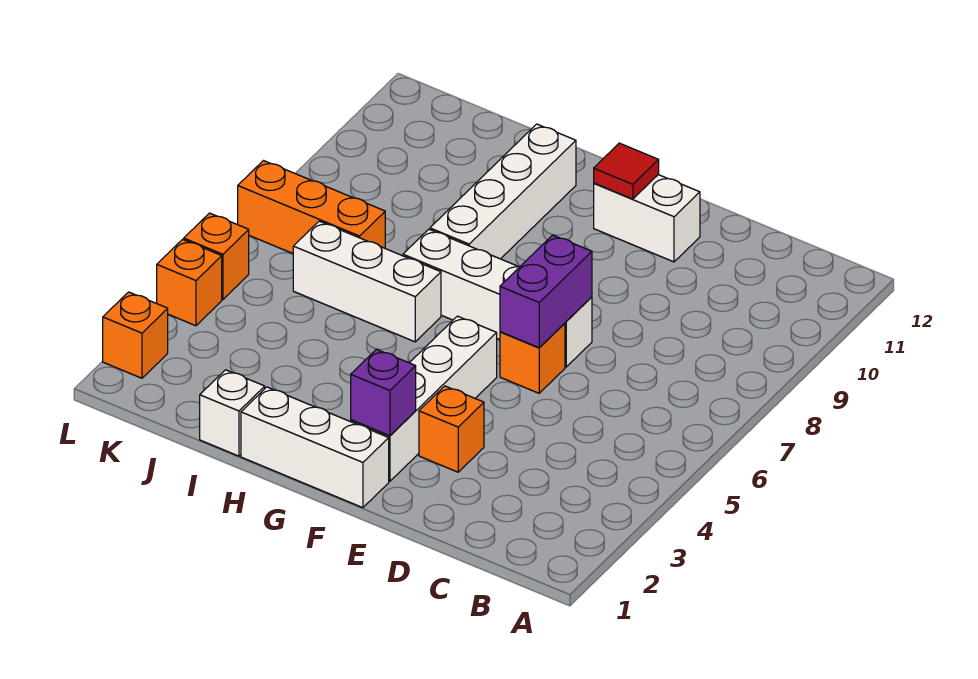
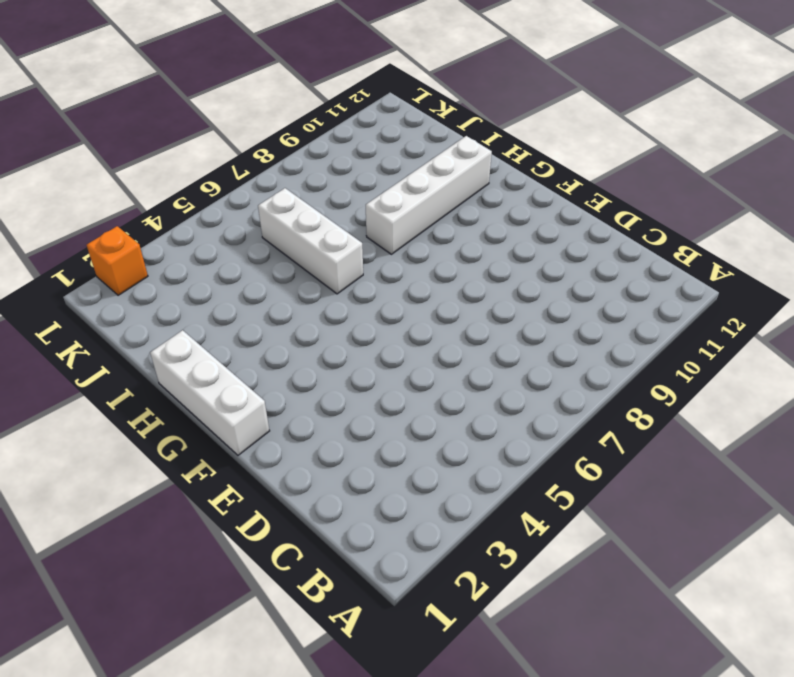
none -> orange 1x1 brick [419,386,484,472]
none -> orange 1x1 brick [500,323,565,393]
none -> white 1x4 brick [403,229,592,367]

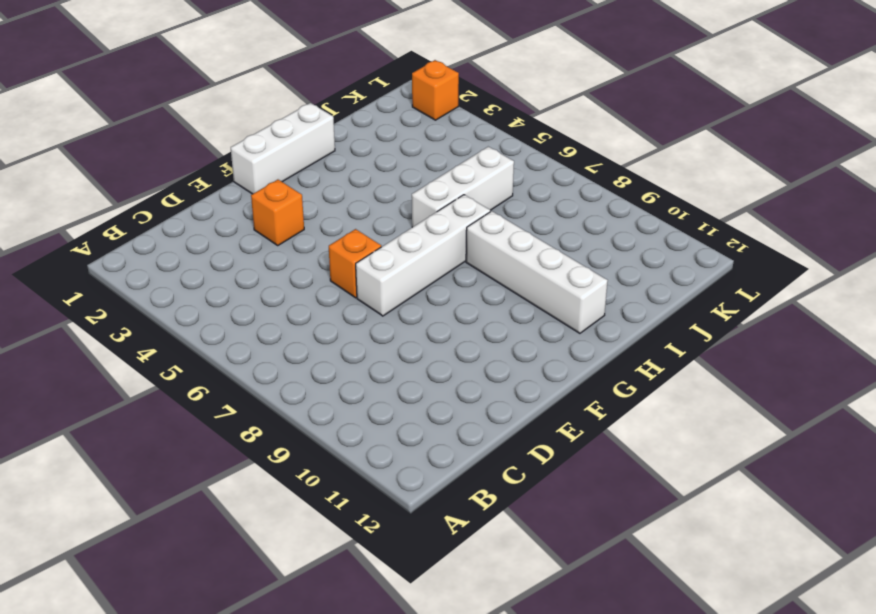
none -> white 1x2 brick [594,175,700,262]
none -> white 1x4 brick [351,316,497,481]
none -> white 1x1 brick [200,370,265,456]

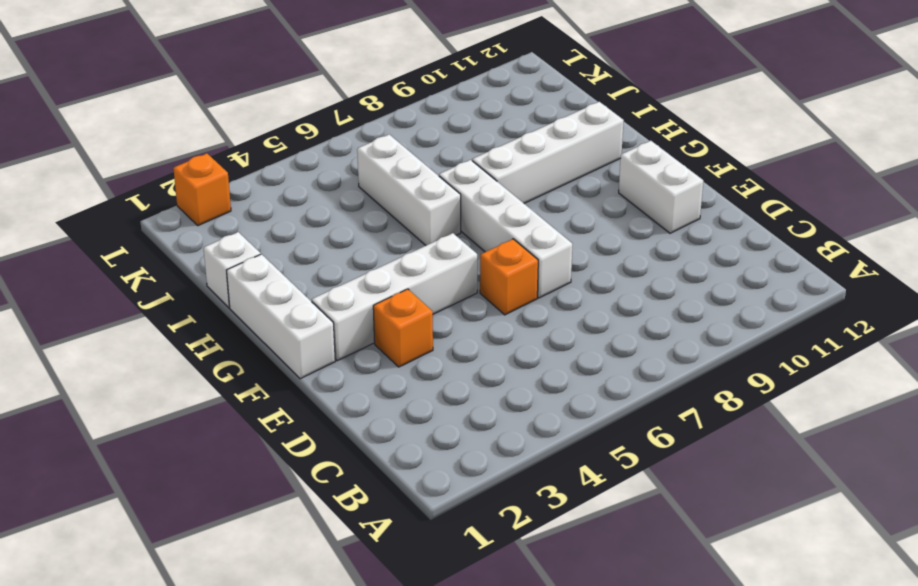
none -> orange 1x3 brick [238,161,385,253]
none -> orange 1x1 brick [157,239,222,326]
none -> orange 1x1 brick [184,213,249,299]

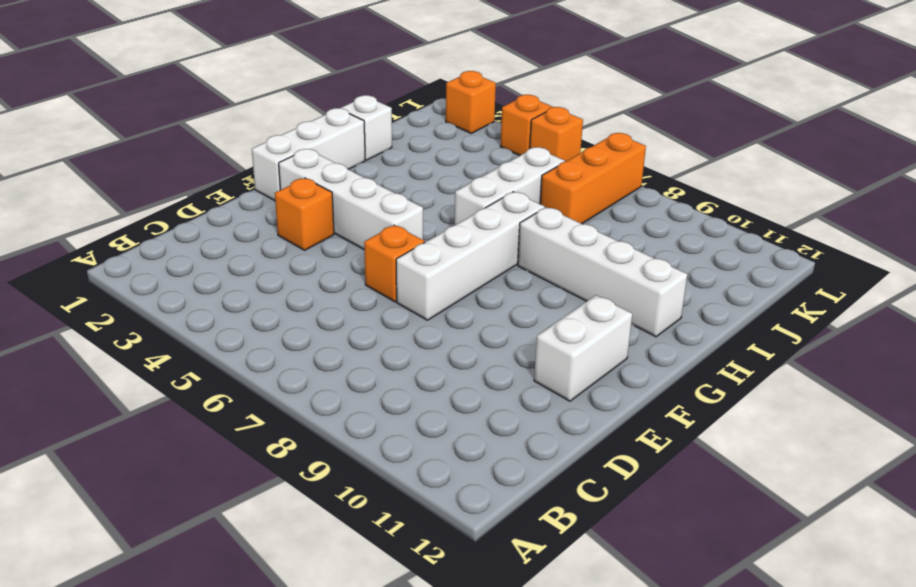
none -> purple 1x2 brick [500,235,592,348]
none -> purple 1x1 brick [351,349,416,436]
none -> red 1x1 tile [594,143,659,199]

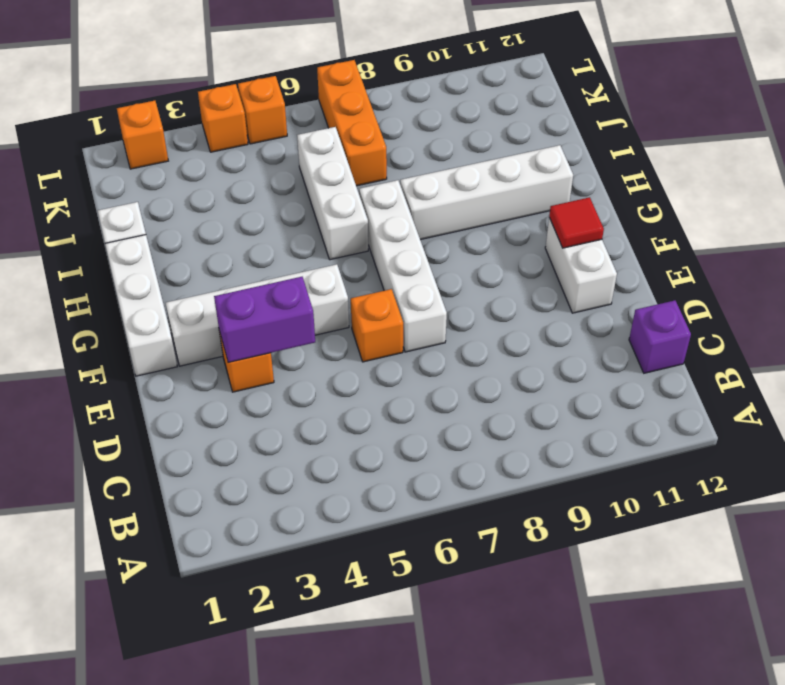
purple 1x1 brick [629,300,691,373] -> purple 1x1 brick moved to [351,349,416,436]
purple 1x2 brick [214,277,315,363] -> purple 1x2 brick moved to [500,235,592,348]

